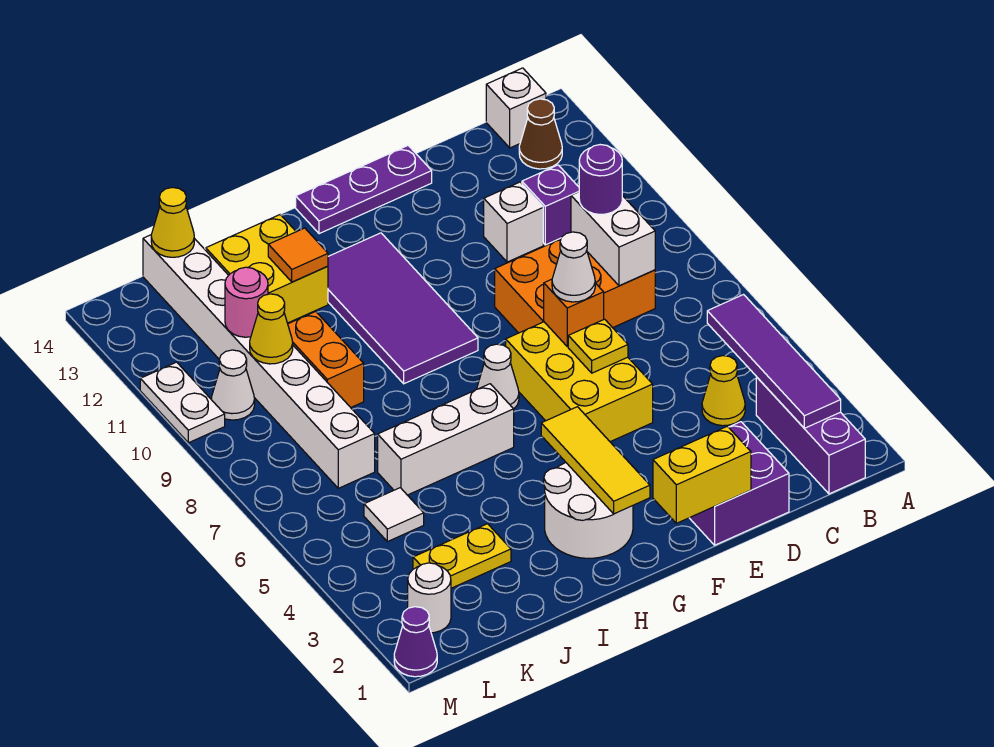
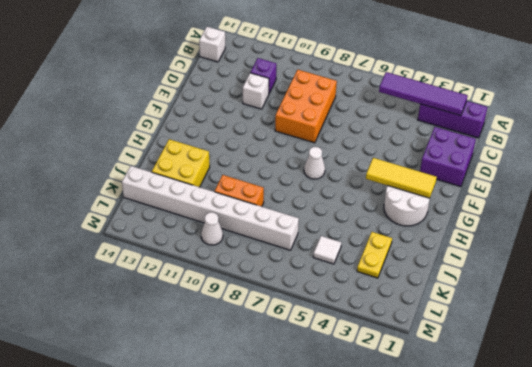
none -> brown 1x1 cone [519,99,562,169]
none -> yellow 1x1 cone [702,356,745,426]
none -> yellow 2x3 brick [506,322,653,442]
none -> purple 1x3 plate [296,146,432,234]

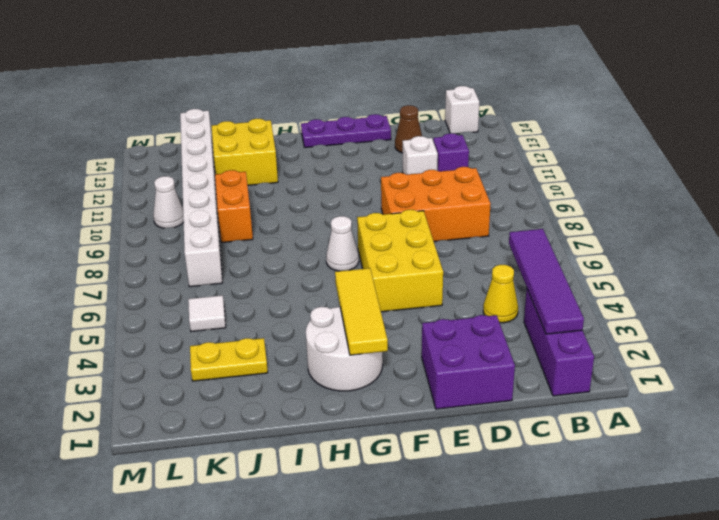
brown 1x1 cone [395,105,422,153] -> brown 1x1 cone moved to [519,99,562,169]
none -> purple 2x4 tile [328,233,478,384]
none -> white 1x3 brick [378,384,514,495]
none -> white 1x1 round brick [408,563,451,633]
none -> purple 1x1 cone [394,607,437,677]

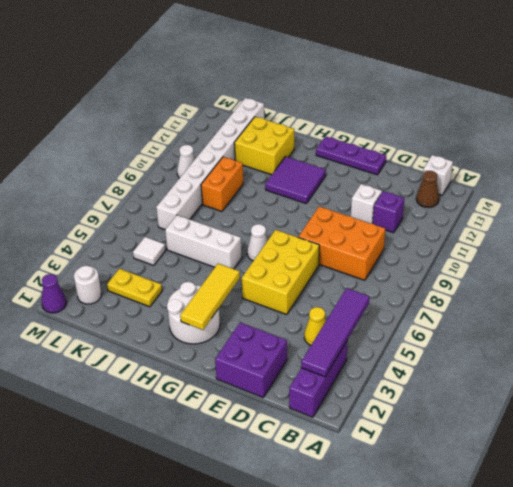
purple 2x2 tile [265,157,326,203] -> purple 2x4 tile [328,233,478,384]
none -> white 1x2 plate [140,362,225,443]
none -> white 1x2 brick [571,192,655,286]
none -> yellow 1x2 brick [653,426,751,523]
none -> yellow 1x1 plate [568,319,628,373]

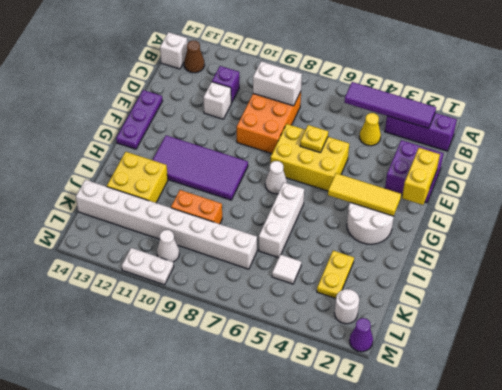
none -> orange 1x1 brick [544,279,604,347]
none -> orange 1x1 tile [268,228,328,282]
none -> yellow 1x1 cone [250,294,293,364]
none -> pink 1x1 round brick [225,267,268,337]

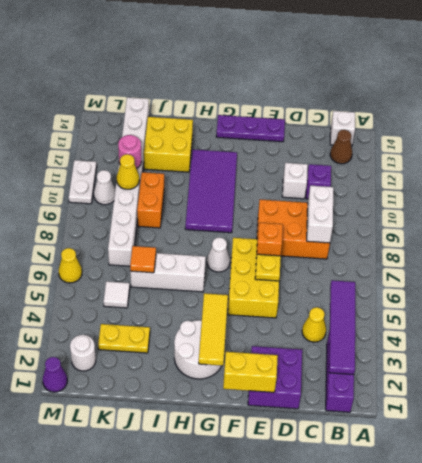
orange 1x1 tile [130,246,156,273] -> orange 1x1 tile moved to [268,228,328,282]
yellow 1x1 cone [59,248,82,283] -> yellow 1x1 cone moved to [151,187,194,257]
none -> purple 1x1 round brick [579,145,622,214]
none -> white 1x1 cone [552,232,595,302]

